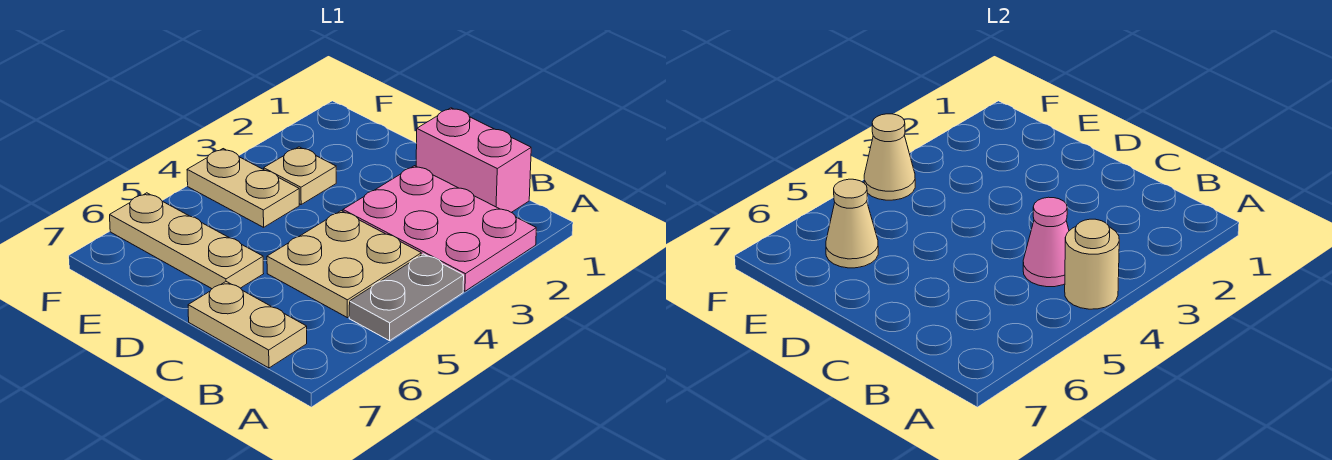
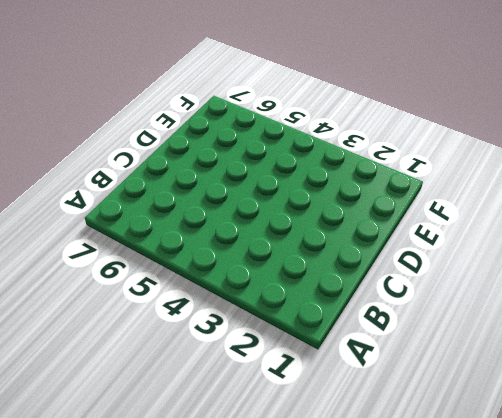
none -> pink 2x3 plate [343,166,536,291]
none -> grey 1x2 plate [349,254,464,341]
none -> pink 1x2 brick [416,108,531,212]

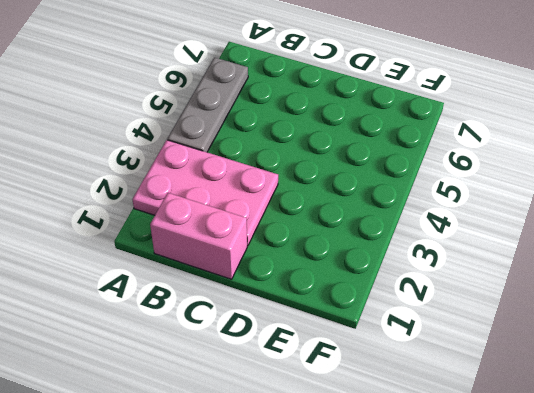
grey 1x3 plate [167,57,248,152] -> grey 1x2 plate [349,254,464,341]
none -> tan 2x2 plate [267,211,421,318]
none -> tan 1x2 plate [188,282,307,368]
none -> tan 1x3 plate [110,193,264,289]

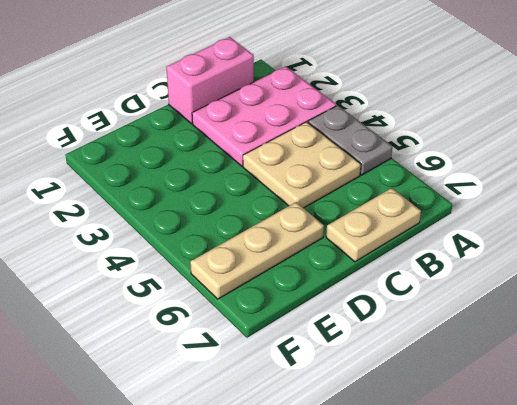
none -> tan 1x1 plate [264,147,336,204]
none -> tan 1x2 plate [187,149,299,227]
none -> tan 1x1 round brick [1065,219,1119,309]

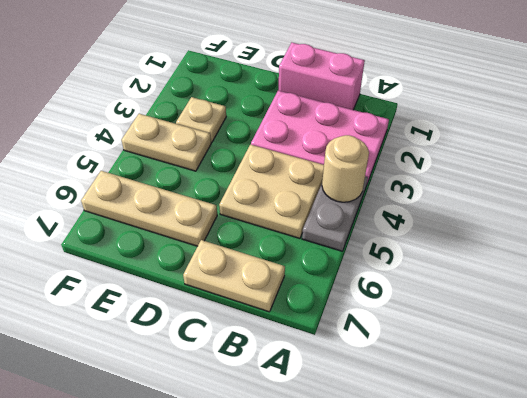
none -> pink 1x1 cone [1023,197,1069,287]
none -> tan 1x1 cone [826,179,878,268]
none -> tan 1x1 cone [864,114,915,200]

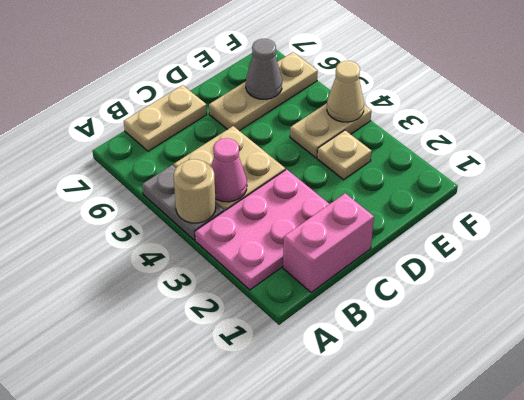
grey 1x1 cone [246,39,282,99] -> tan 1x1 cone [826,179,878,268]

